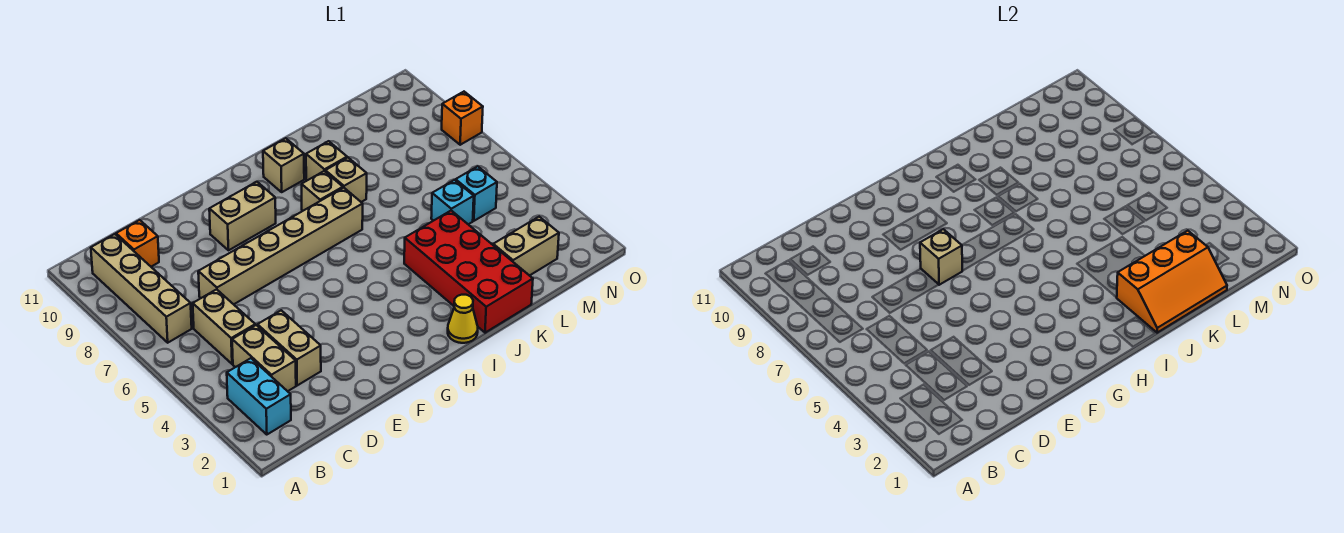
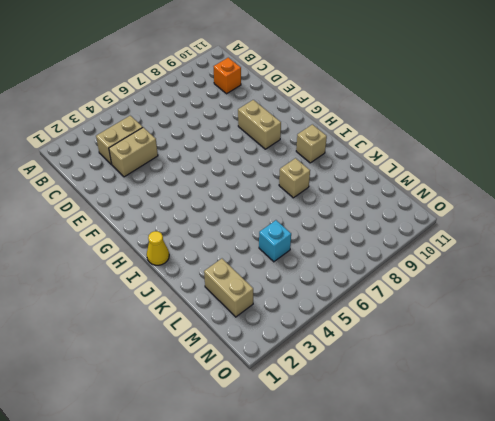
none -> cyan 1x2 brick [227,358,291,435]
none -> tan 1x4 brick [91,234,192,343]
none -> tan 1x2 brick [193,289,255,364]

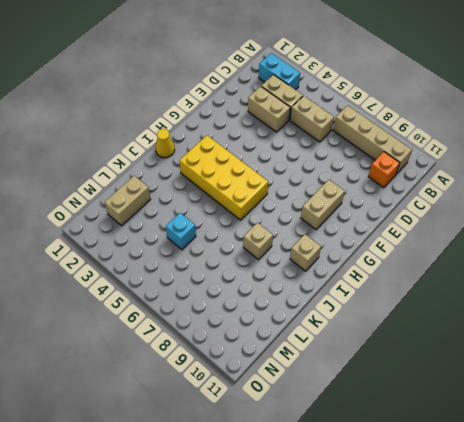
yellow 2x4 brick [179,135,268,220] -> none
none -> tan 1x6 brick [198,188,363,304]
none -> tan 1x1 brick [302,171,343,211]
none -> red 2x4 brick [404,211,533,333]

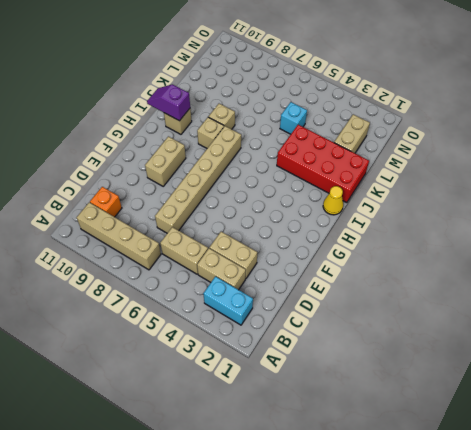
purple 1x2 slope [147,84,190,121] -> none
none -> tan 1x1 brick [306,141,347,180]
none -> cyan 1x1 brick [456,166,497,221]
none -> orange 1x1 brick [442,92,483,145]

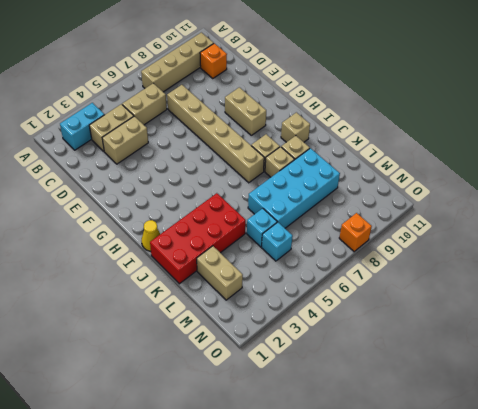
cyan 2x4 brick [248,148,340,228] -> none
none -> tan 1x1 brick [920,229,962,285]
none -> orange 2x3 slope [1116,231,1227,333]

